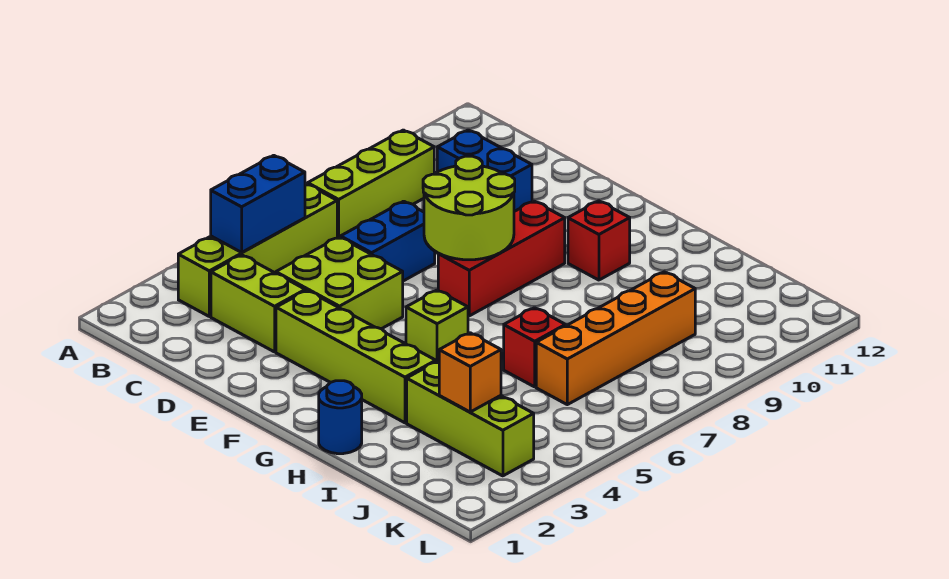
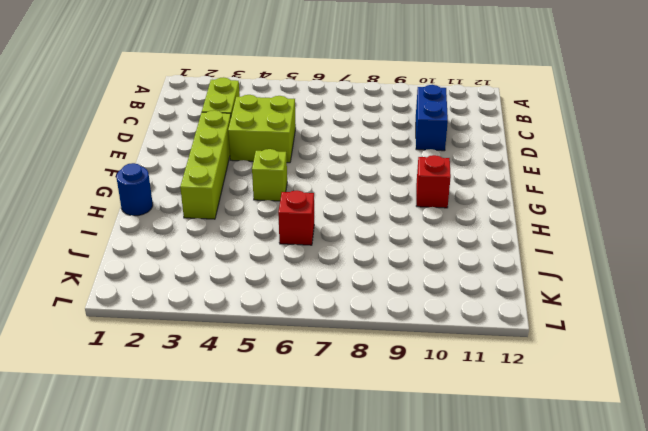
none -> lime 1x4 brick [178,184,337,316]
none -> lime 1x3 brick [308,130,434,238]
none -> blue 1x2 brick [341,201,435,281]

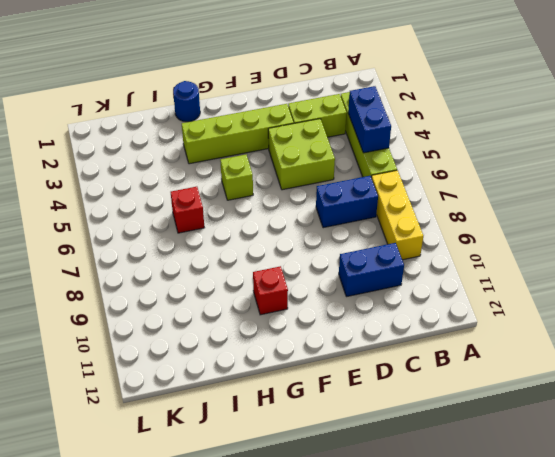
yellow 1x3 brick [371,170,423,260] -> lime 1x3 brick [308,130,434,238]
blue 1x2 brick [316,176,378,228] -> blue 1x2 brick turned to [341,201,435,281]
none -> red 1x3 brick [438,201,565,316]
none -> lime 1x3 brick [407,361,534,476]
none -> orange 1x4 brick [536,272,695,405]

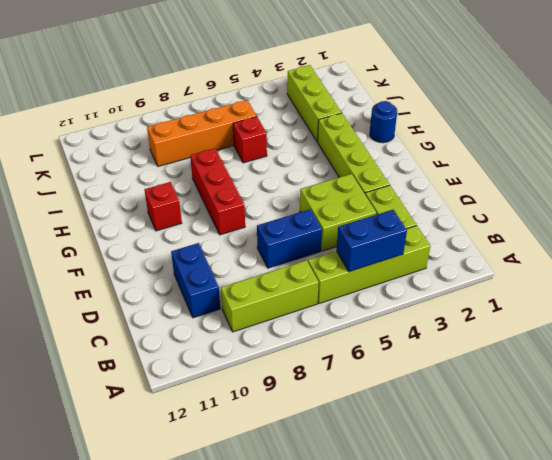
red 1x3 brick [190,148,245,235] -> red 1x3 brick turned to [438,201,565,316]
none -> lime 1x1 brick [406,290,468,362]
none -> lime 2x2 round brick [423,156,515,260]
none -> orange 1x1 brick [439,333,501,412]

